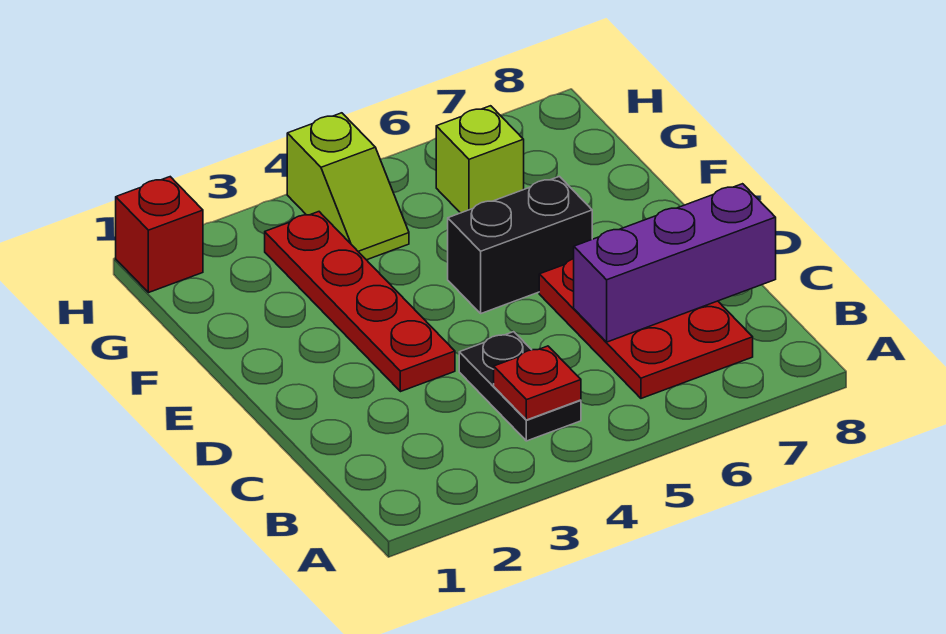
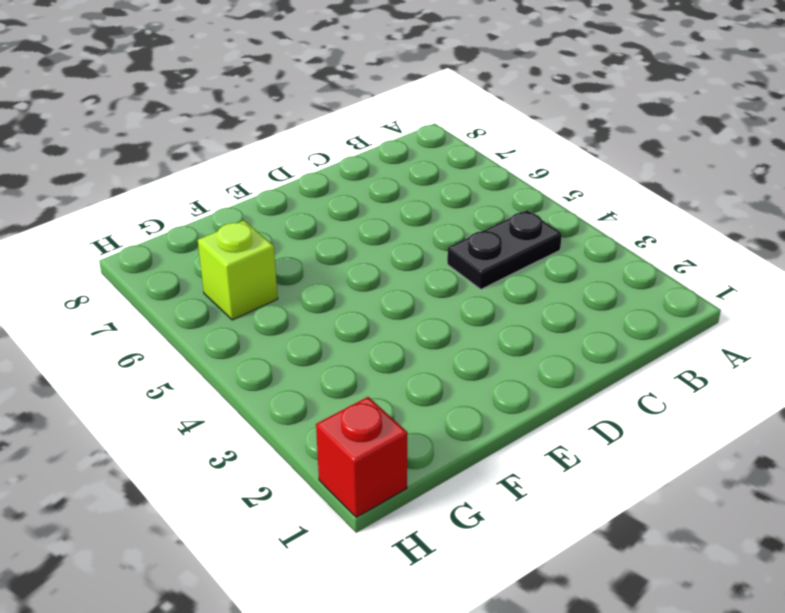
none -> red 2x3 plate [539,259,753,398]
none -> red 1x4 plate [265,212,455,392]

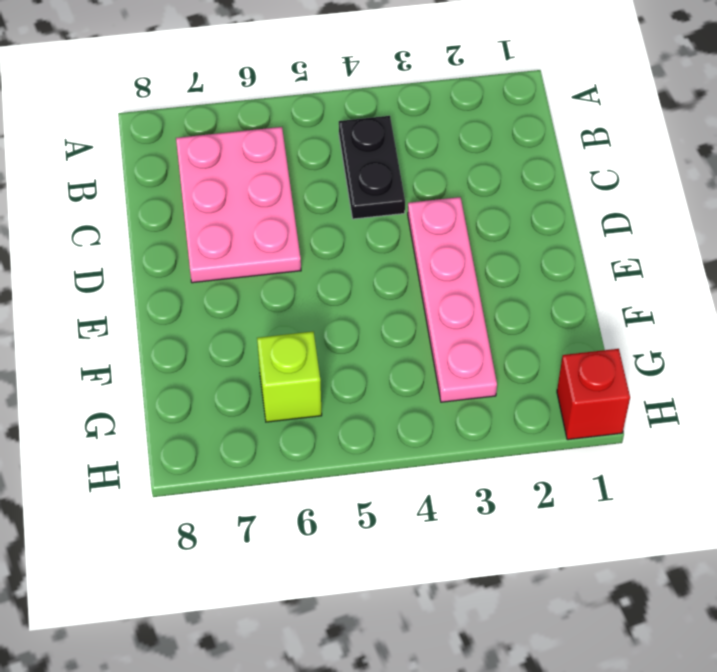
pink 2x3 plate [176,127,301,283] -> red 2x3 plate [539,259,753,398]
pink 1x4 plate [408,197,497,402] -> red 1x4 plate [265,212,455,392]
none -> black 1x2 brick [448,176,592,313]
none -> lime 1x2 slope [287,113,409,260]

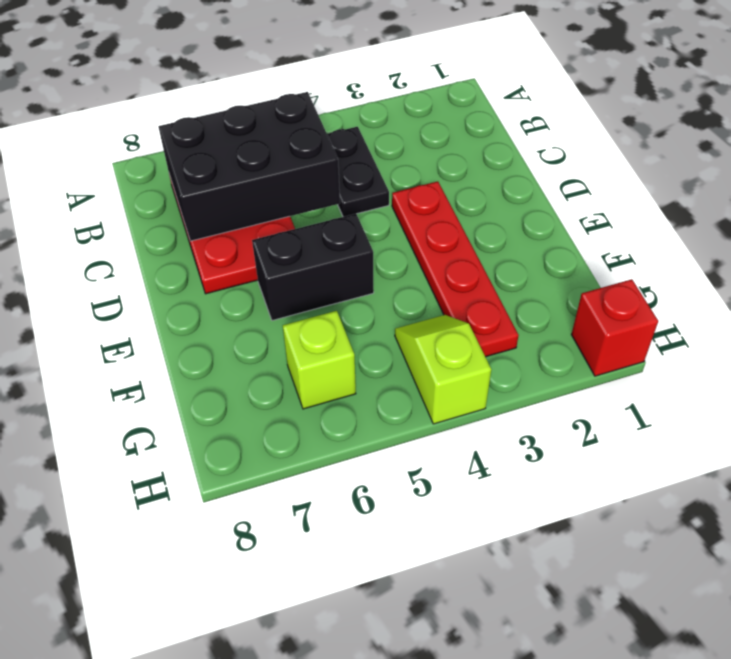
black 2x3 brick [158,92,340,241] -> purple 1x3 brick [574,184,776,342]
none -> red 1x1 plate [494,346,581,420]

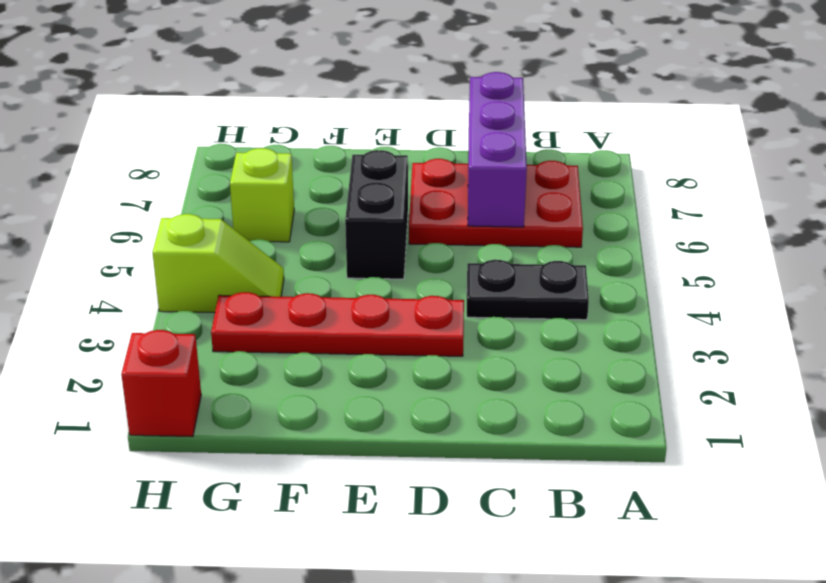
none -> red 1x1 plate [494,346,581,420]

